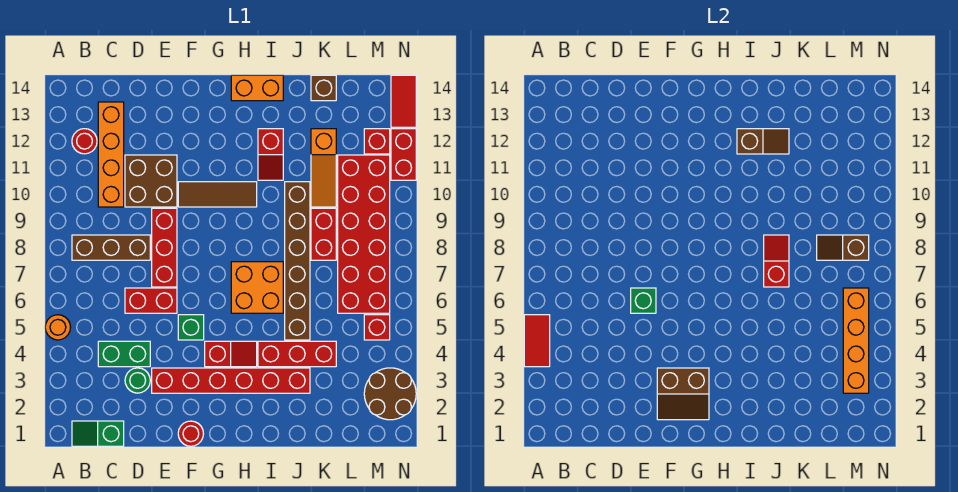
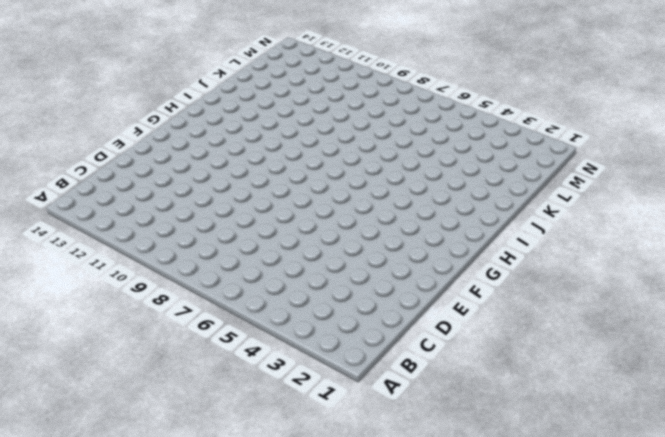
none -> orange 1x1 round brick [45,315,71,340]
none -> green 1x2 slope [72,421,124,446]
none -> brown 1x3 brick [72,235,150,260]
none -> red 1x1 round brick [72,129,97,154]

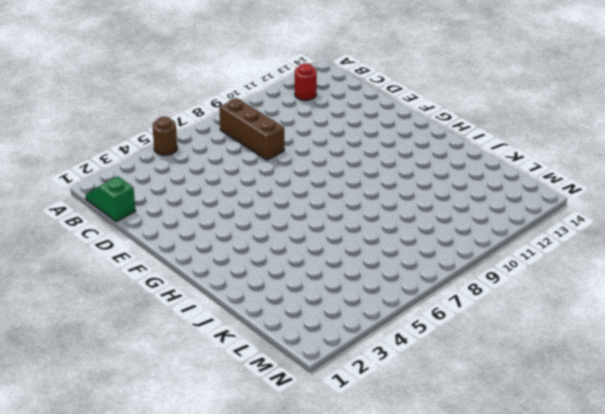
brown 1x1 round brick [153,117,177,155] -> orange 1x1 round brick [45,315,71,340]
none -> green 1x2 brick [98,341,150,367]
none -> orange 1x4 brick [98,102,124,207]
none -> green 1x1 round brick [125,368,150,393]
none -> red 1x2 brick [125,288,177,313]

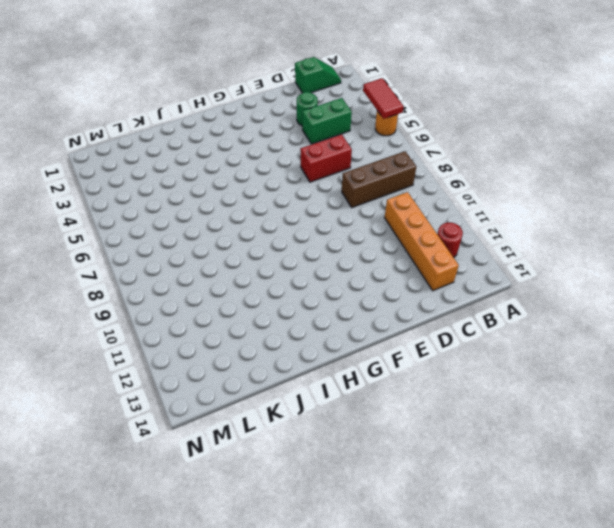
none -> brown 2x2 brick [125,155,177,207]
none -> red 1x6 brick [152,368,310,393]
none -> red 1x3 brick [152,208,177,287]
none -> red 1x1 round brick [178,421,203,446]

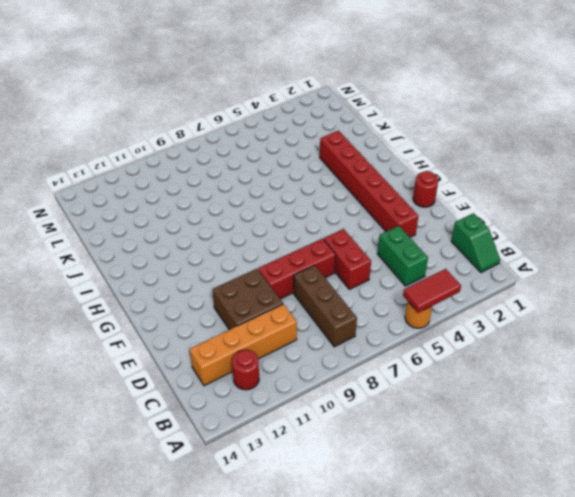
none -> green 1x1 round brick [125,368,150,393]
none -> green 1x1 brick [178,315,204,340]
none -> brown 1x3 tile [178,182,257,207]
none -> red 1x2 slope [205,341,257,367]

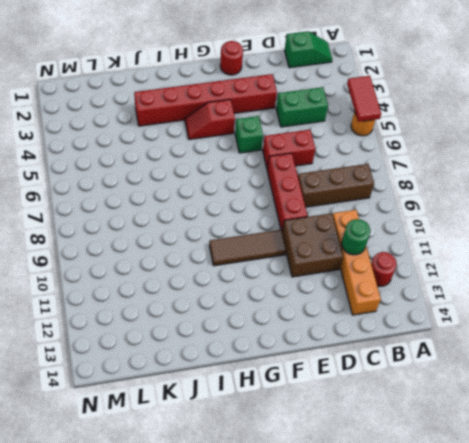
green 1x1 round brick [342,219,370,255] -> green 1x1 round brick moved to [125,368,150,393]
none -> orange 2x2 brick [231,262,283,313]
none -> orange 1x2 brick [231,75,283,101]
none -> red 1x3 brick [258,341,336,367]
none -> red 1x2 slope [258,129,283,180]

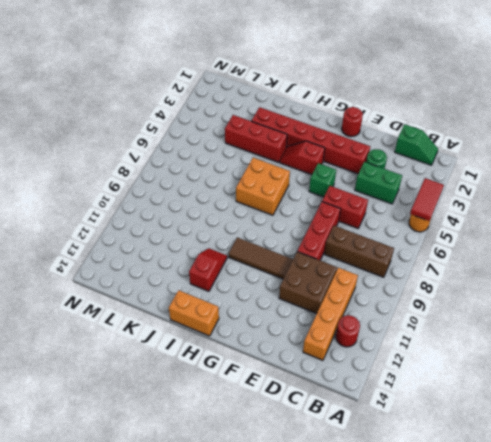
none -> brown 1x6 brick [285,182,310,340]
none -> red 1x2 brick [311,208,336,260]
none -> orange 1x3 slope [311,129,336,207]
none -> brown 1x1 brick [311,75,336,101]

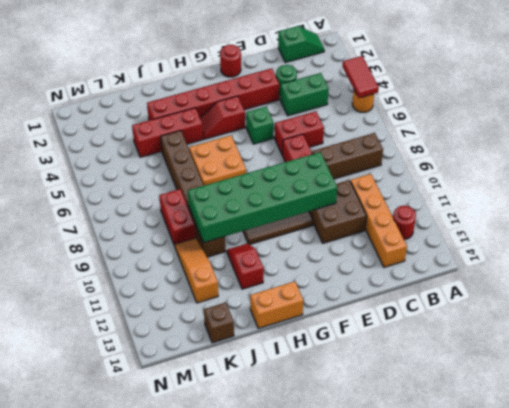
green 2x6 brick [188,152,337,243] -> none
none -> red 2x6 brick [338,155,390,313]
none -> brown 2x2 round brick [364,368,416,420]
none -> red 1x1 brick [364,315,390,340]
none -> red 1x1 brick [364,129,390,154]

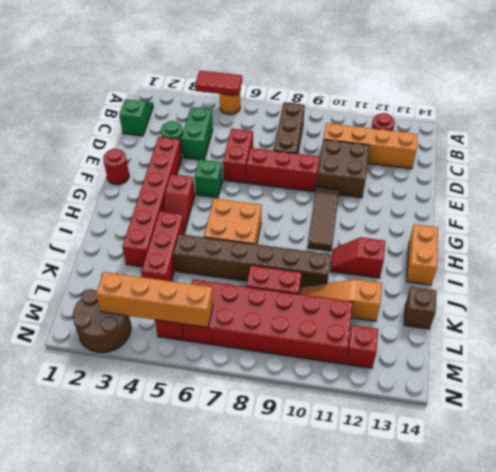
none -> red 1x2 brick [391,129,416,180]
none -> red 1x2 tile [391,75,416,127]
none -> green 1x1 brick [631,288,656,313]
none -> brown 2x2 slope [657,368,709,420]

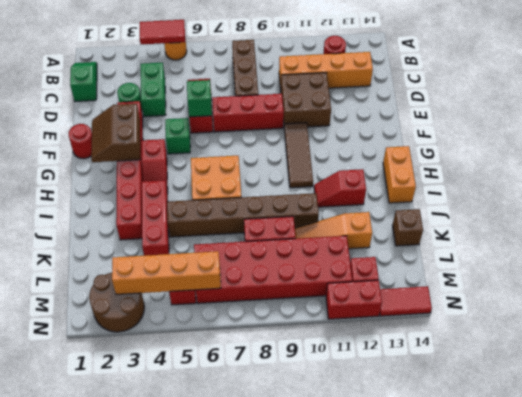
none -> brown 1x2 slope [737,129,789,154]
none -> red 1x2 slope [764,235,789,287]
none -> brown 1x2 slope [817,235,869,260]

